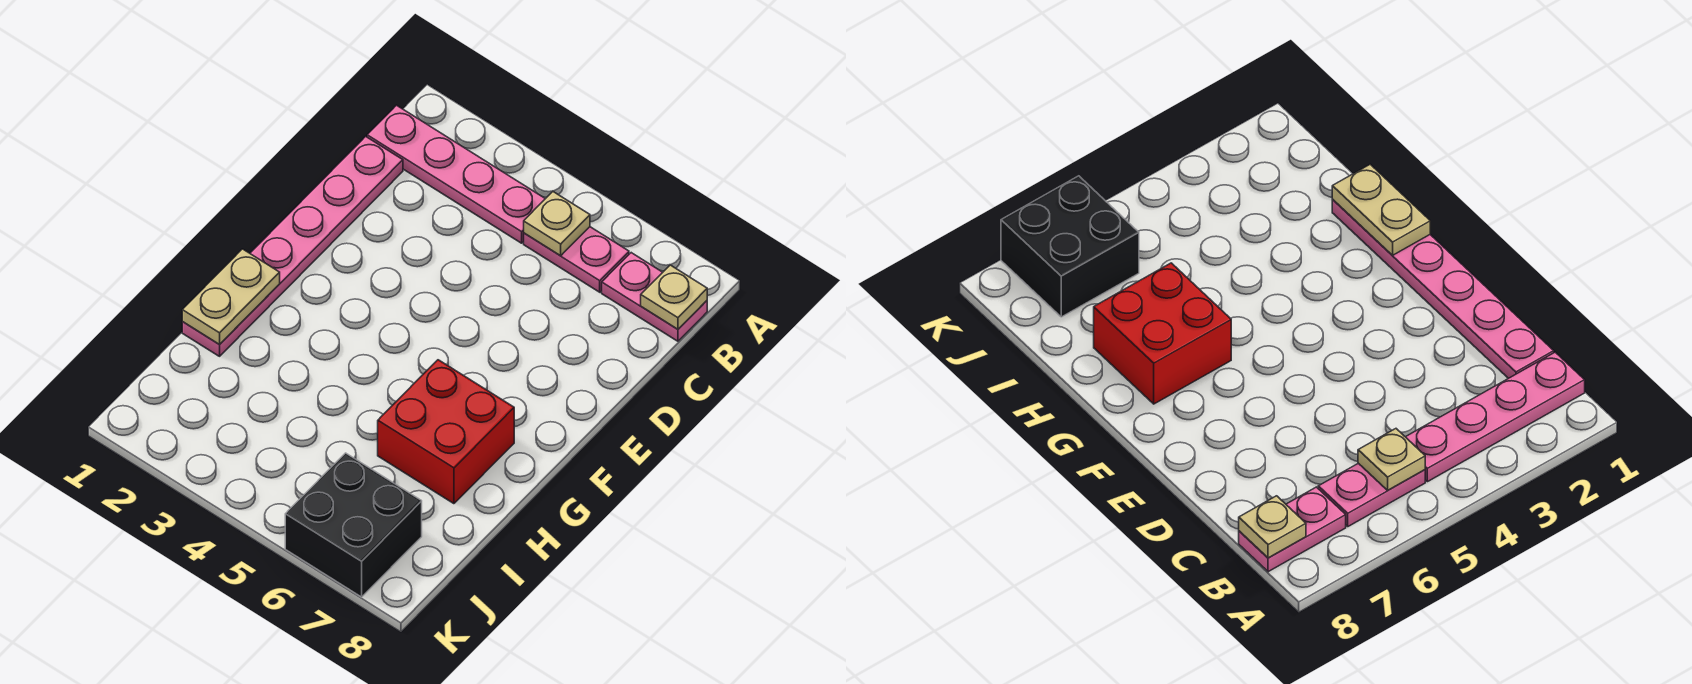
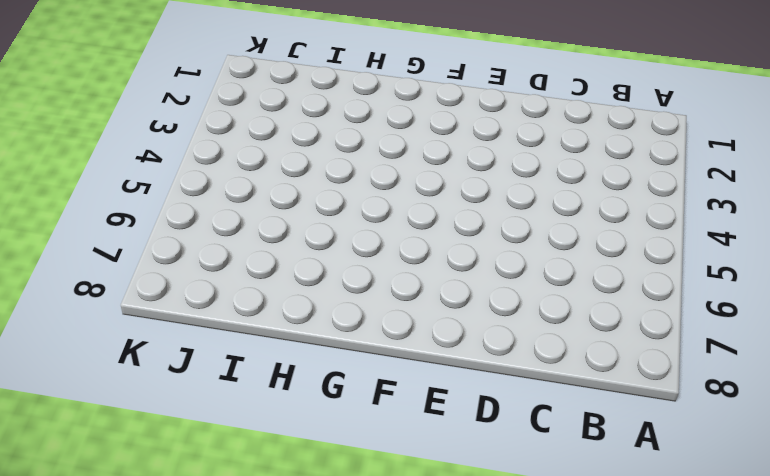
none -> pink 1x4 plate [367,105,545,243]
none -> pink 1x2 plate [524,227,629,292]

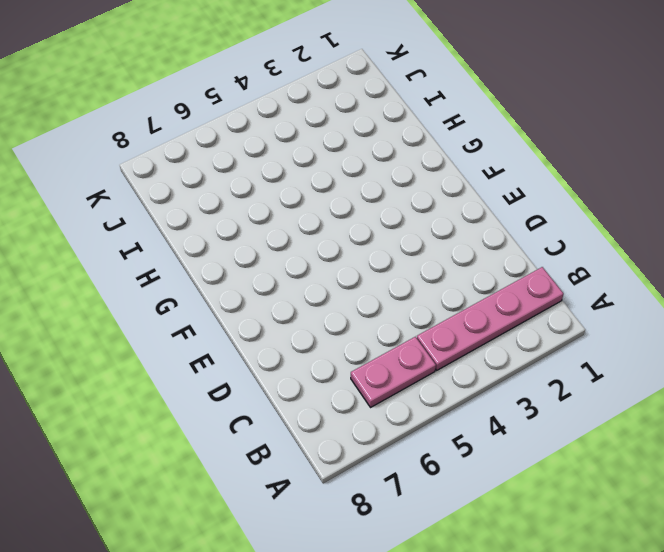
none -> pink 1x2 plate [602,253,707,341]
none -> pink 1x6 plate [182,136,403,356]

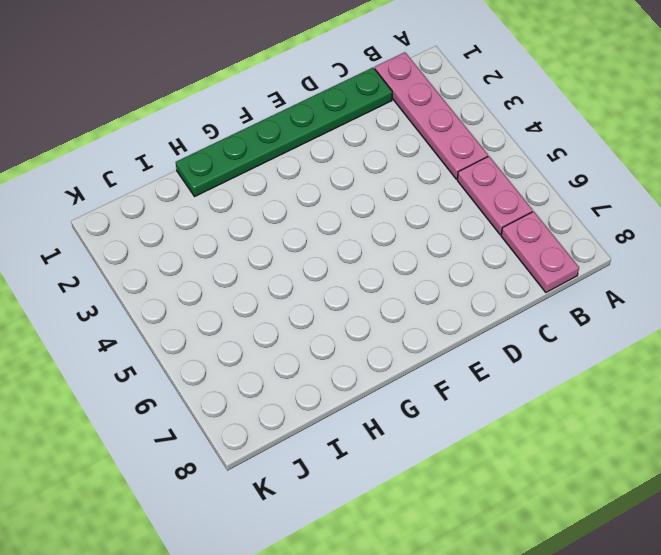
green 1x6 plate [176,68,392,196] -> pink 1x6 plate [182,136,403,356]
none -> red 2x2 brick [378,360,514,504]
none -> black 2x2 brick [285,453,422,597]

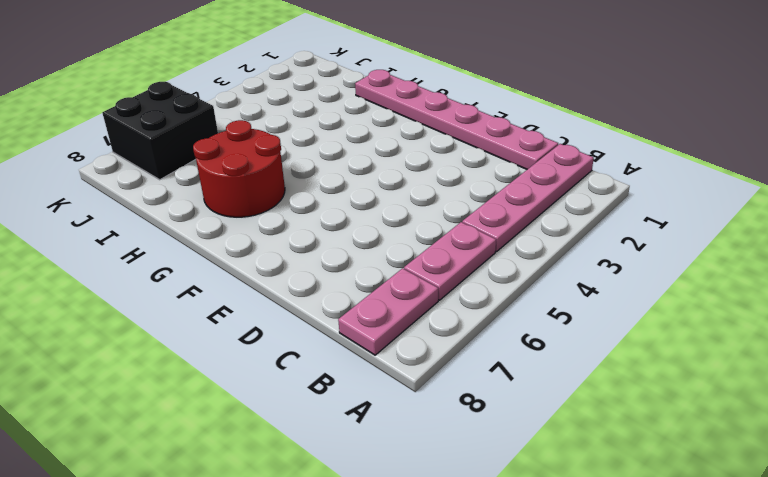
red 2x2 round brick [193,120,285,217] -> red 2x2 brick [378,360,514,504]
none -> tan 1x1 plate [524,192,590,256]
none -> tan 1x1 plate [641,265,707,329]

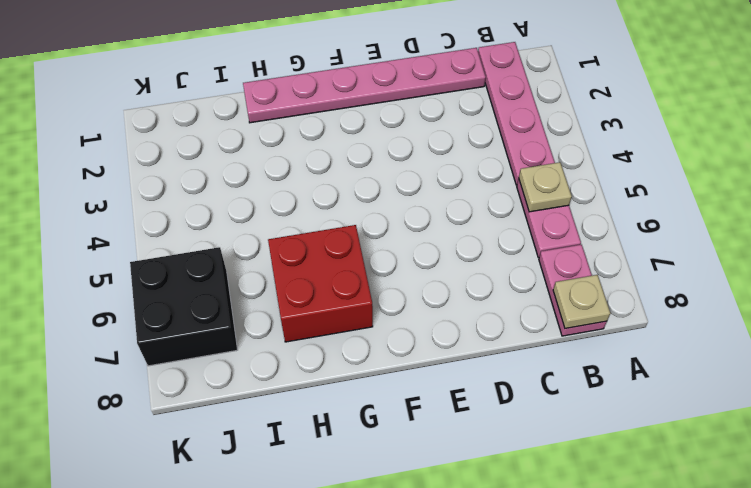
none -> tan 1x2 plate [182,249,280,345]

